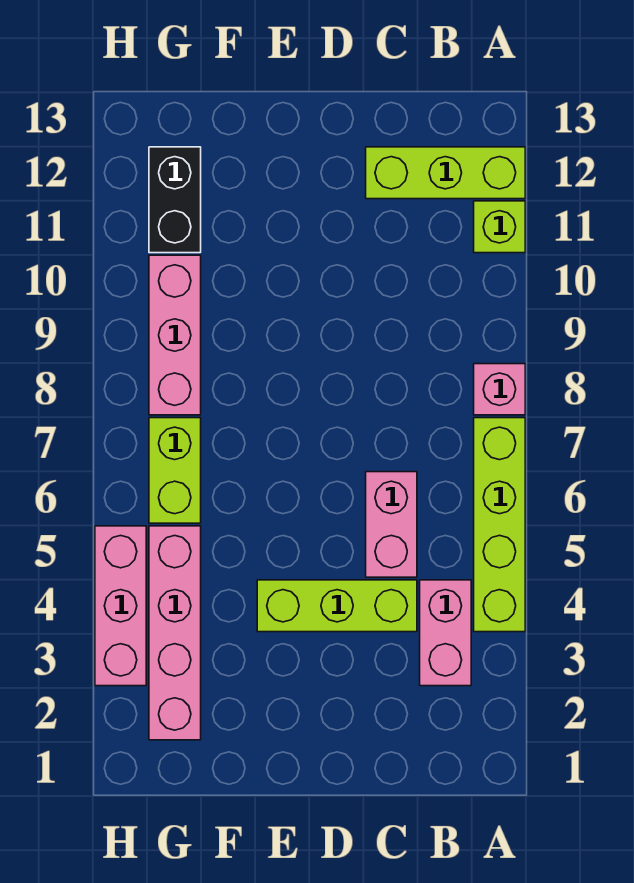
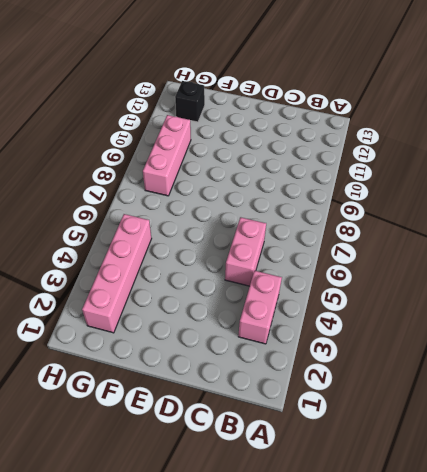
black 1x1 brick [175,81,205,122] -> black 1x2 brick [149,147,201,253]
none -> lime 1x4 brick [474,418,525,632]
none -> pink 1x1 brick [474,364,525,415]
none -> lime 1x1 brick [474,201,525,253]

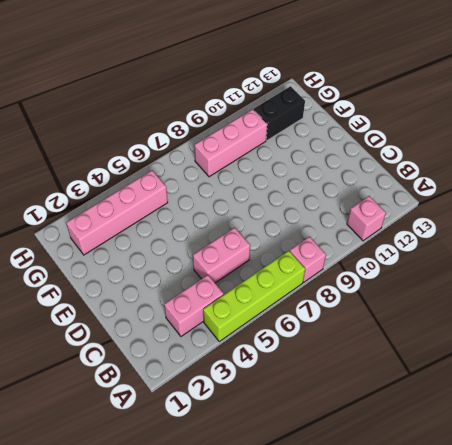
pink 1x1 brick [347,196,386,241] -> lime 1x1 brick [474,201,525,253]
none -> lime 1x3 brick [366,147,525,199]
none -> lime 1x3 brick [257,580,417,632]
none -> lime 1x2 brick [149,418,201,523]

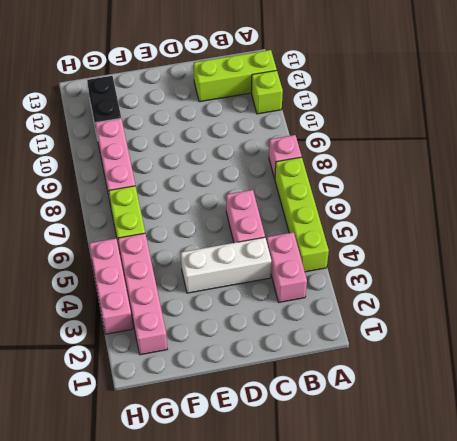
white 1x3 brick [181,237,271,293] -> lime 1x3 brick [257,580,417,632]

